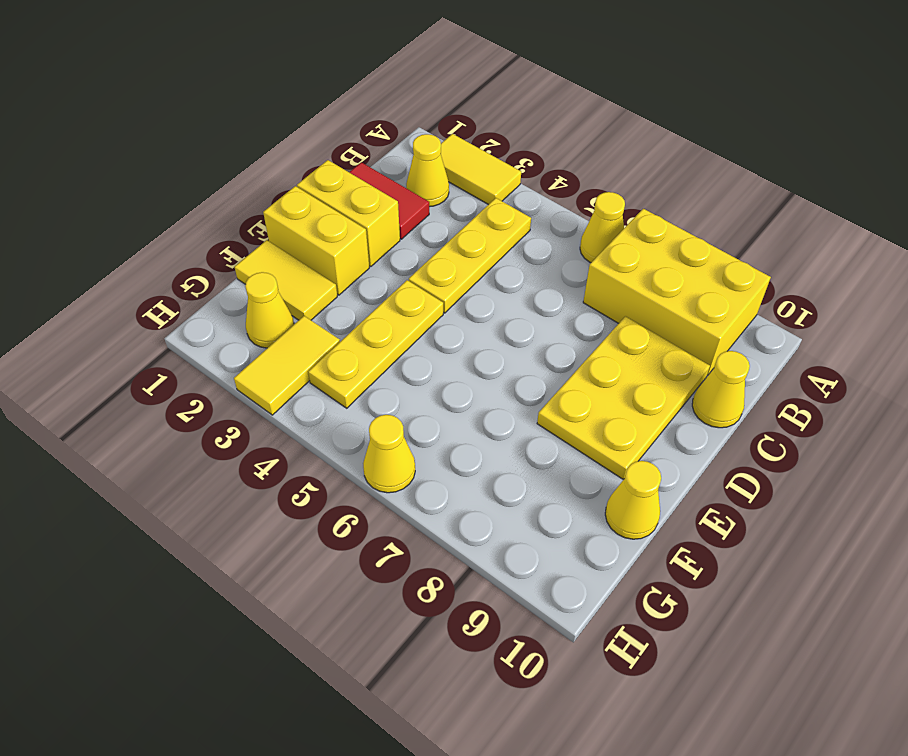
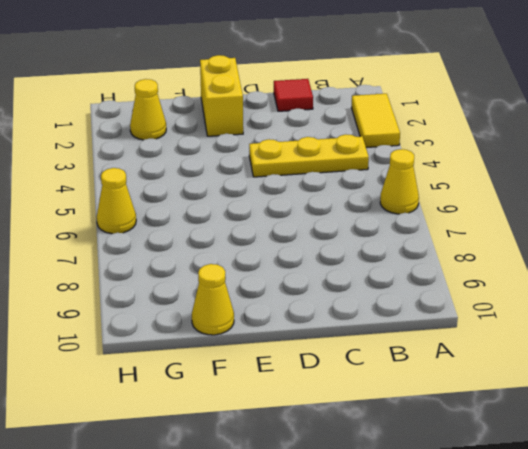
red 1x1 tile [274,79,313,111] -> red 1x2 tile [349,162,429,239]
none -> yellow 2x3 brick [583,209,771,376]
none -> yellow 1x1 cone [406,134,449,207]
none -> yellow 2x3 plate [537,316,710,479]

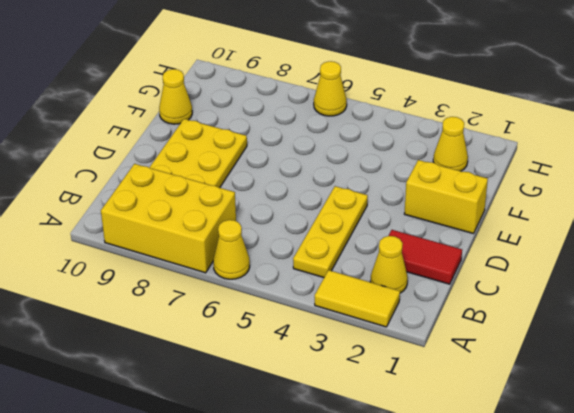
none -> yellow 1x1 cone [692,351,750,428]
none -> yellow 1x2 brick [297,160,400,267]
none -> yellow 1x3 plate [308,280,443,408]

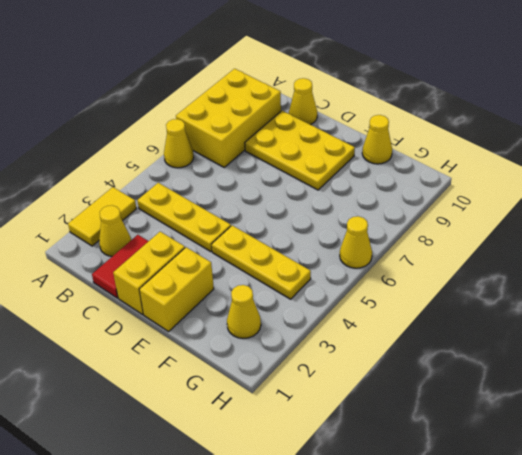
none -> yellow 1x2 tile [235,240,337,320]
none -> yellow 1x2 tile [234,316,340,415]

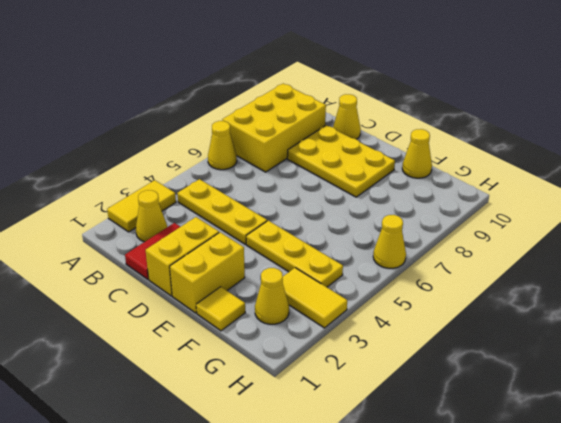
yellow 1x1 tile [196,287,245,331] -> yellow 1x2 tile [235,240,337,320]

